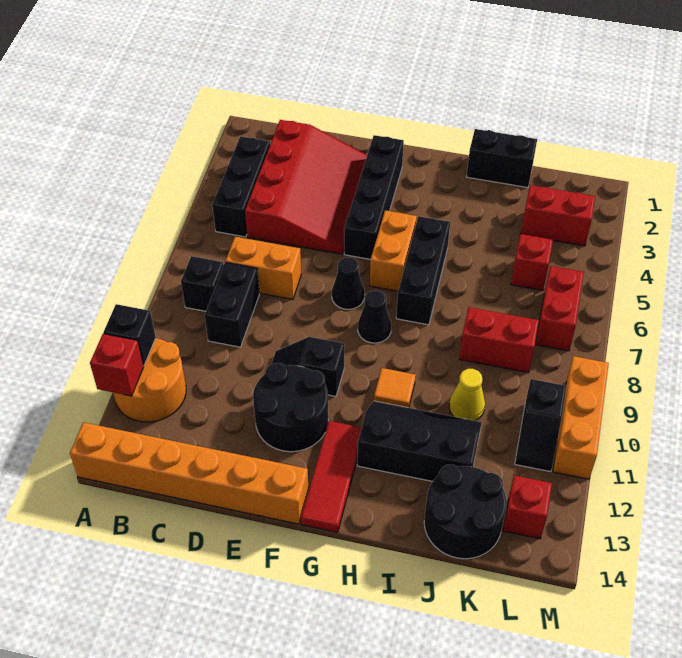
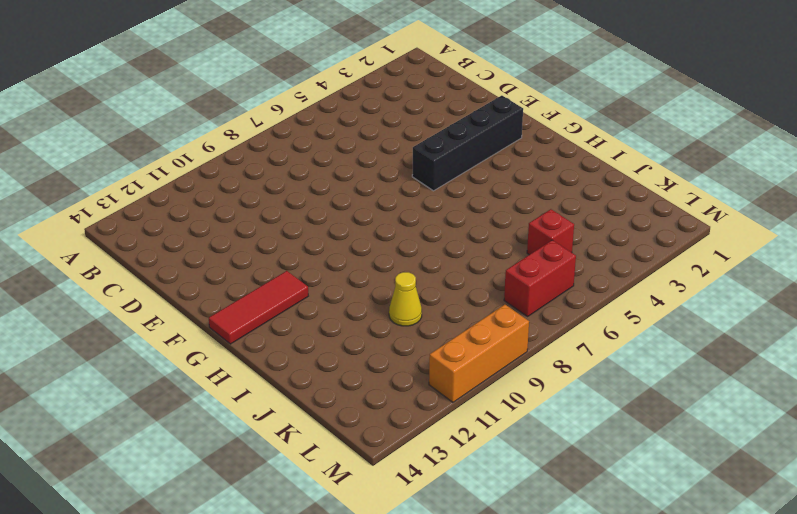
none -> orange 2x2 round brick [113,338,186,422]
none -> orange 1x6 brick [70,422,309,524]
none -> black 1x3 brick [212,136,270,237]

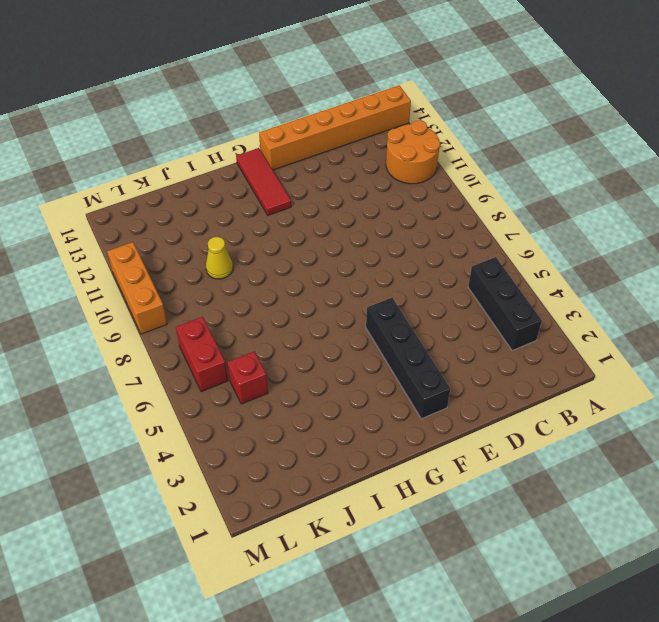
none -> black 1x1 brick [181,256,224,311]
none -> red 3x4 slope [245,120,367,254]
none -> orange 1x2 brick [225,237,301,299]

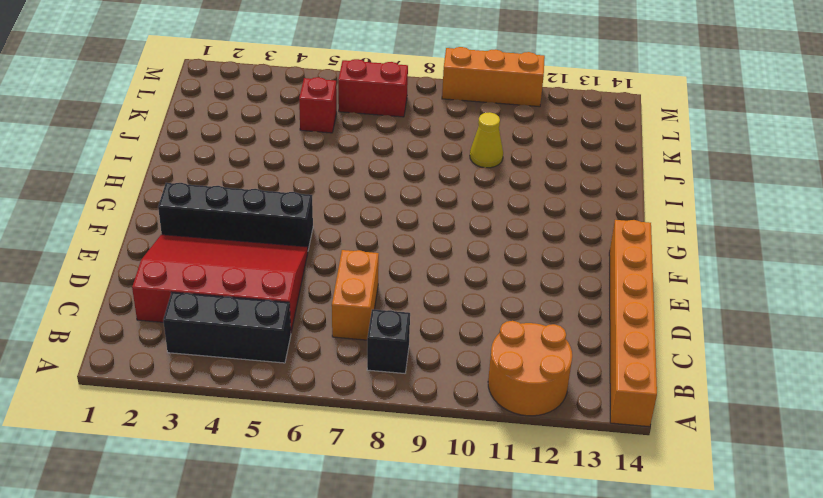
none -> black 1x2 brick [204,262,259,347]
none -> black 1x2 slope [272,337,344,396]
none -> black 2x2 round brick [253,363,328,452]

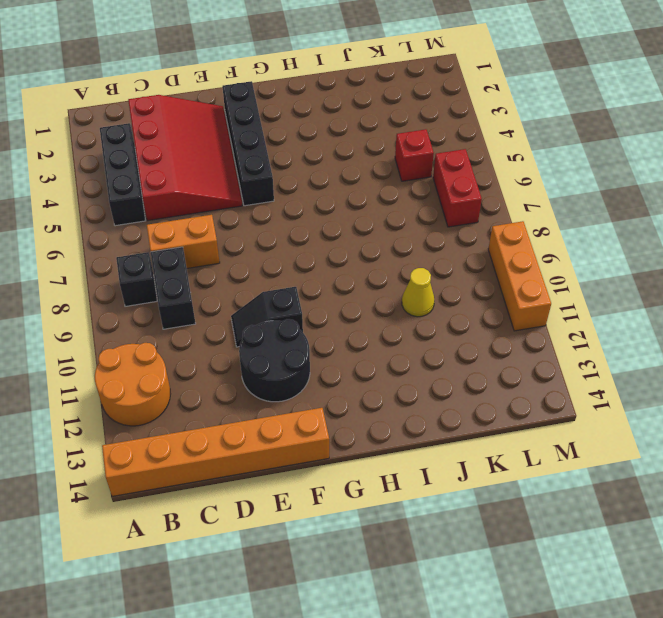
none -> black 1x1 cone [332,257,365,309]
none -> orange 1x2 brick [370,210,417,291]
none -> black 1x1 cone [358,291,391,343]

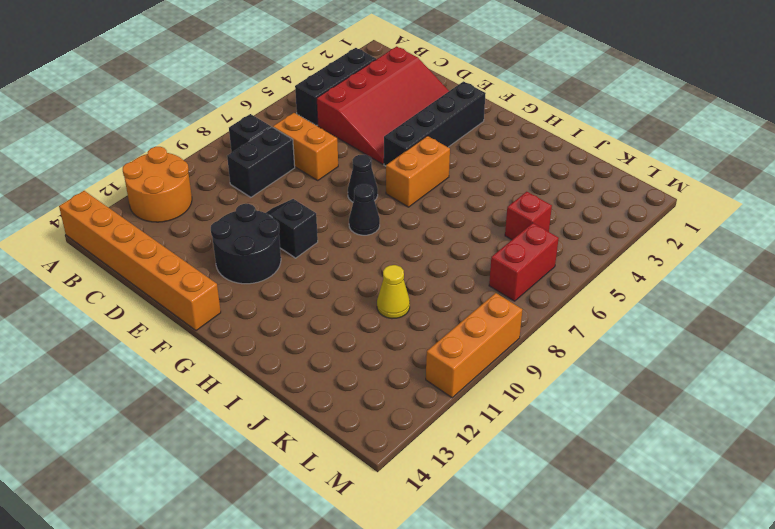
none -> red 1x3 tile [301,421,362,532]
none -> black 1x3 brick [396,216,450,325]
none -> orange 1x1 tile [374,368,416,408]

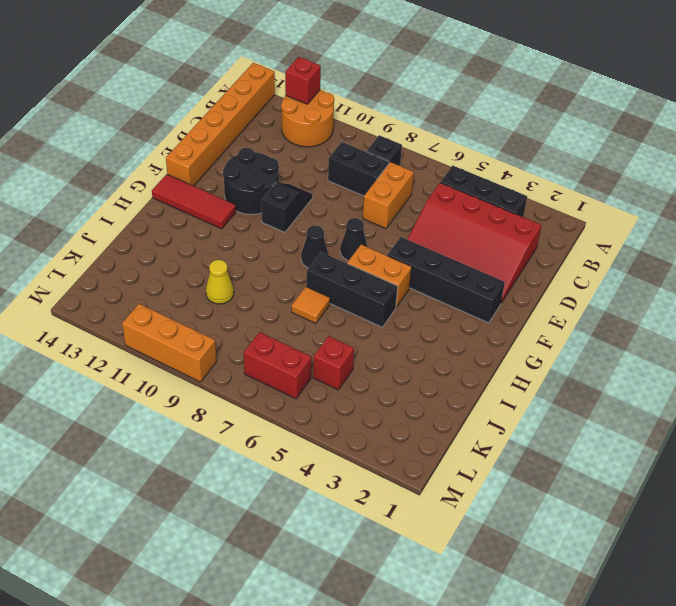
orange 1x1 tile [292,287,330,324] -> orange 1x1 tile moved to [374,368,416,408]
none -> black 2x3 slope [357,401,482,481]
none -> black 1x2 brick [467,129,537,188]
none -> red 1x2 brick [459,307,539,373]

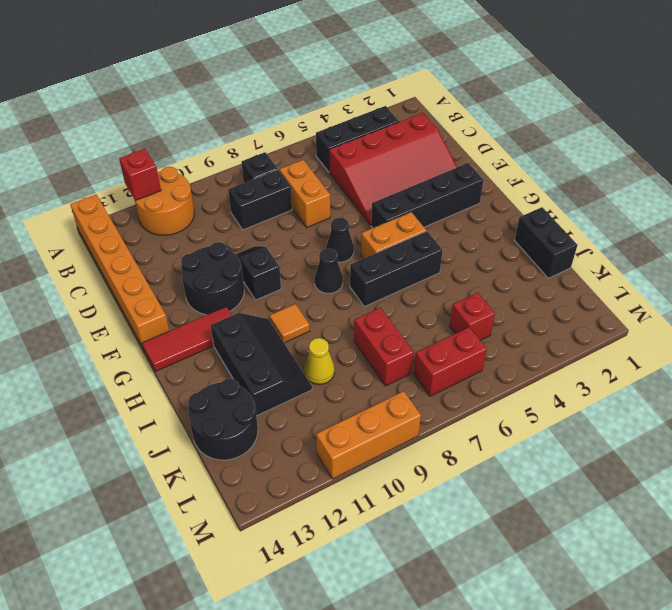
none -> red 1x2 brick [521,185,595,246]
none -> black 1x2 slope [515,379,567,472]
none -> red 1x1 brick [503,475,552,539]

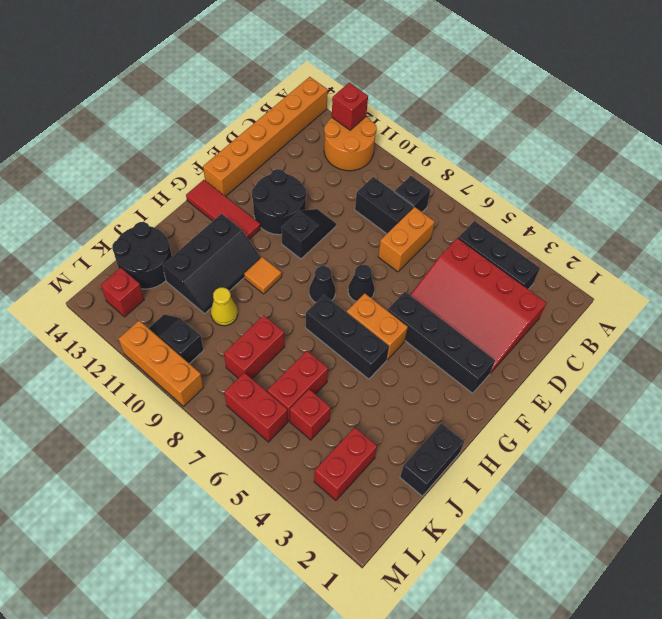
red 1x2 brick [267,351,328,421] -> none
none -> black 1x1 brick [104,304,156,366]

